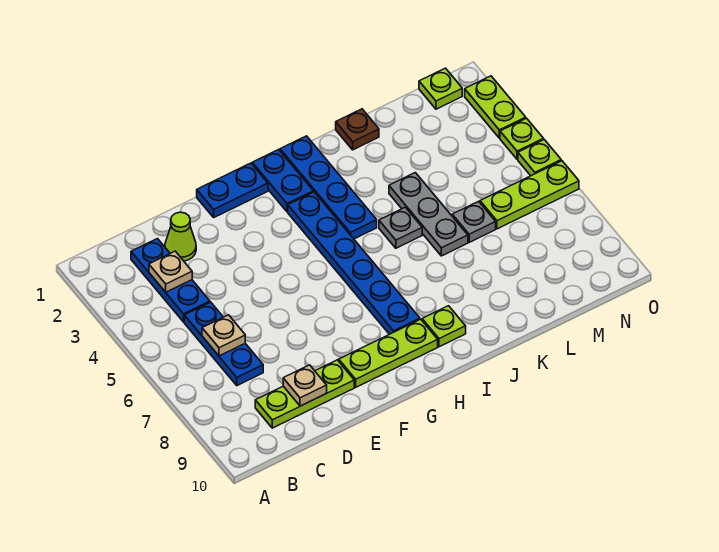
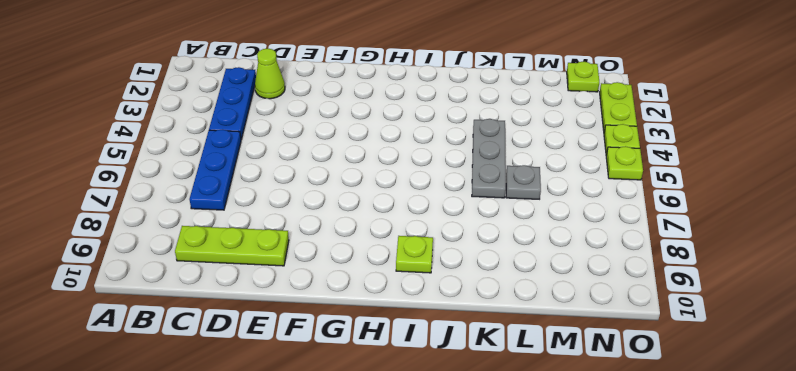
none -> blue 1x2 plate [197,163,268,217]
none -> lime 1x3 plate [339,319,438,387]
none -> blue 1x2 plate [252,150,313,212]

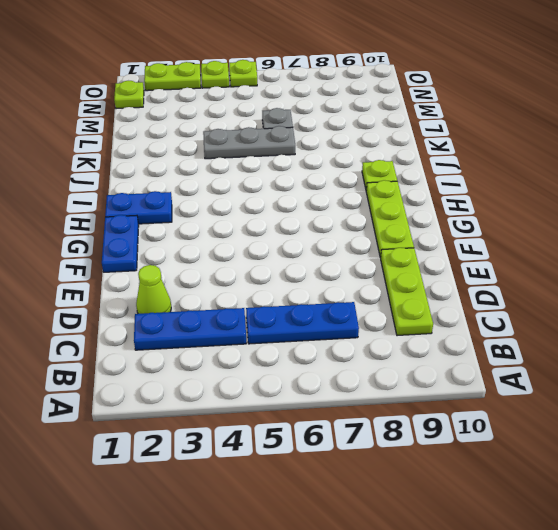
none -> blue 1x6 plate [288,192,420,334]
none -> blue 1x4 plate [280,136,377,239]
none -> grey 1x1 plate [379,207,422,248]

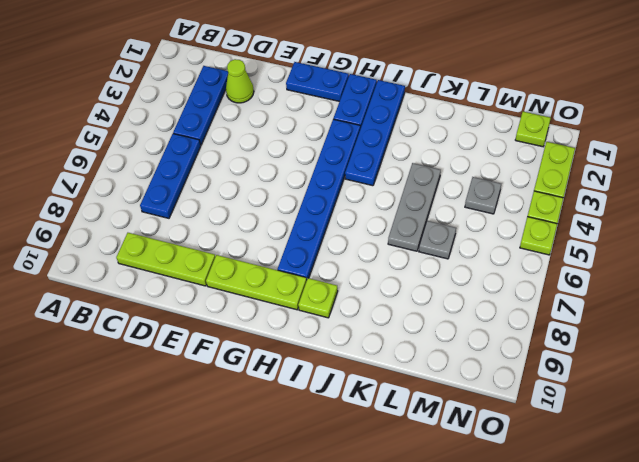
grey 1x1 plate [465,177,501,214] -> grey 1x1 plate moved to [379,207,422,248]
none -> brown 1x1 plate [336,109,379,150]
none -> lime 1x3 plate [480,161,579,229]
none -> tan 1x1 plate [149,251,192,292]

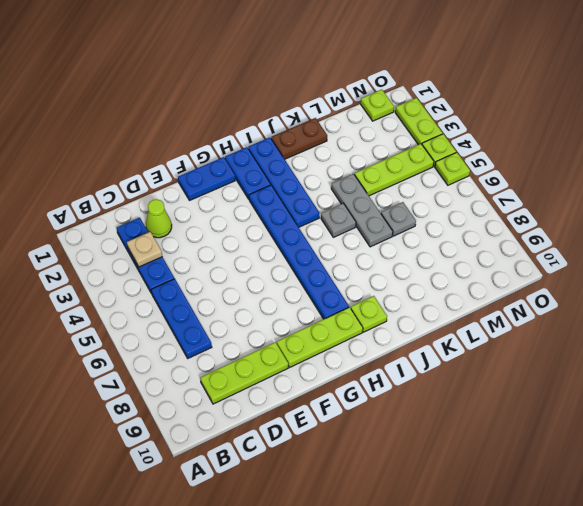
brown 1x2 plate [271,118,327,159] -> brown 1x1 plate [336,109,379,150]
lime 1x3 plate [354,144,434,196] -> lime 1x3 plate moved to [480,161,579,229]
none -> tan 1x1 plate [202,315,245,356]
none -> tan 1x1 plate [283,365,327,406]

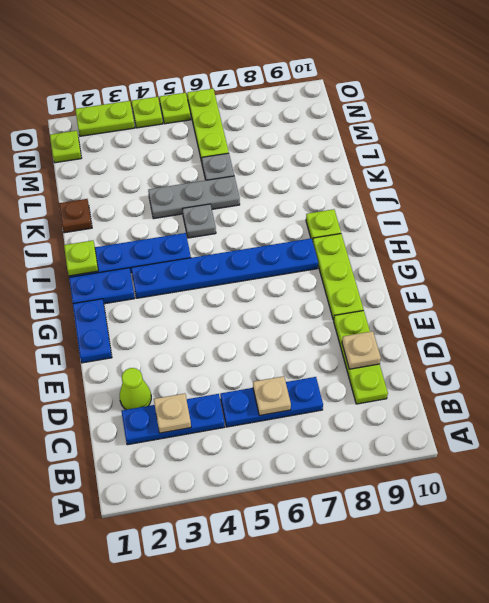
lime 1x1 plate [64,240,98,276] -> none

